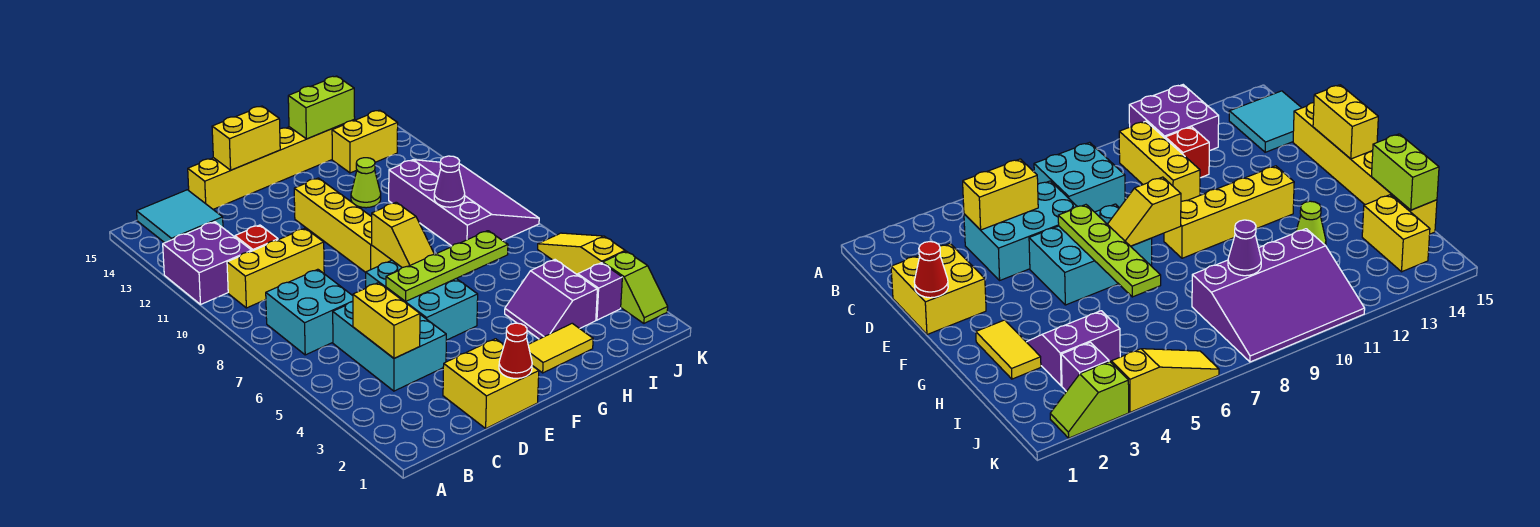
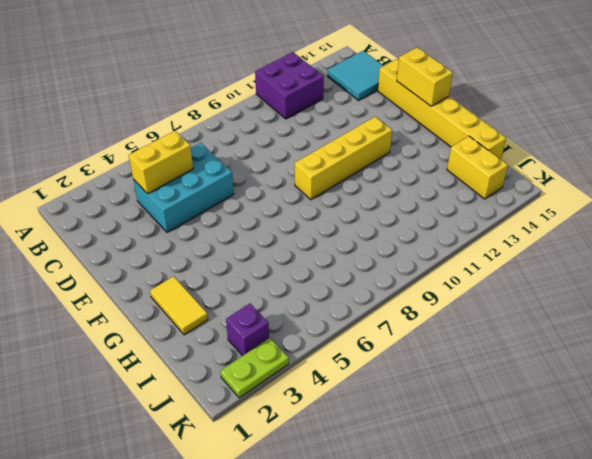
lime 1x2 plate [220,338,289,398] -> lime 1x2 slope [603,251,668,323]
none -> cyan 2x2 brick [266,269,353,355]
none -> yellow 1x3 brick [227,228,324,308]
none -> red 1x1 brick [235,225,278,251]

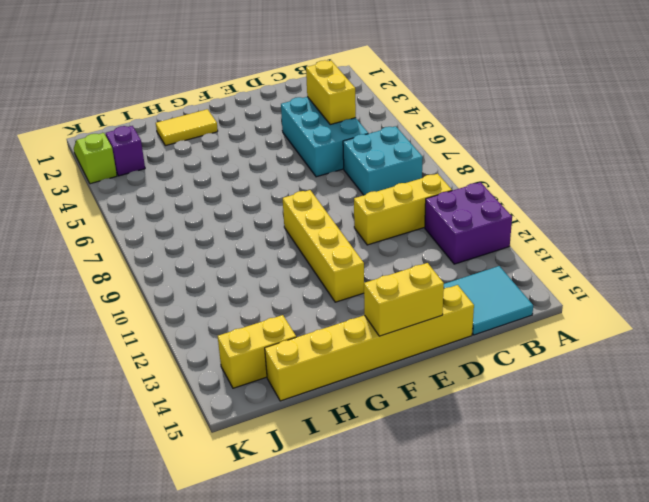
none -> red 1x1 brick [235,225,278,251]
none -> yellow 2x2 brick [443,339,539,428]
none -> cyan 2x3 brick [366,260,478,340]

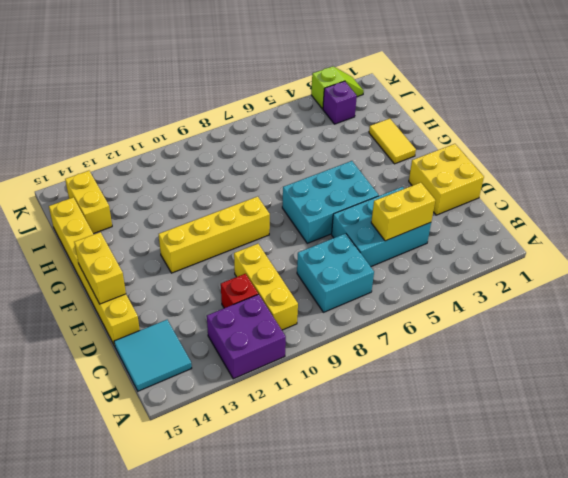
none -> purple 2x2 slope [505,260,597,339]
none -> lime 1x1 cone [351,158,381,208]
none -> purple 3x4 slope [389,160,539,246]

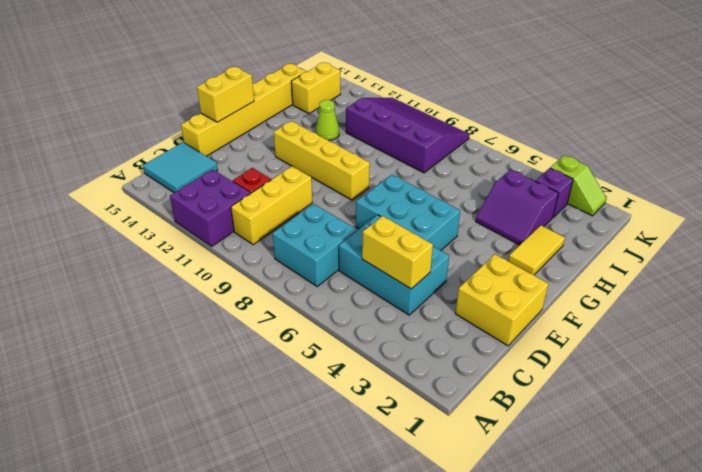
none -> yellow 1x3 slope [538,233,625,275]
none -> red 1x1 cone [499,323,532,378]
none -> lime 1x4 plate [386,231,508,302]

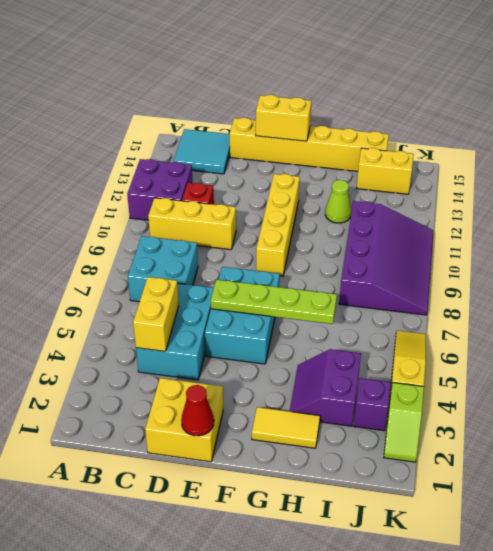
none -> yellow 1x2 slope [372,202,435,268]
none -> lime 1x2 brick [288,76,355,139]
none -> purple 1x1 cone [434,156,465,207]

